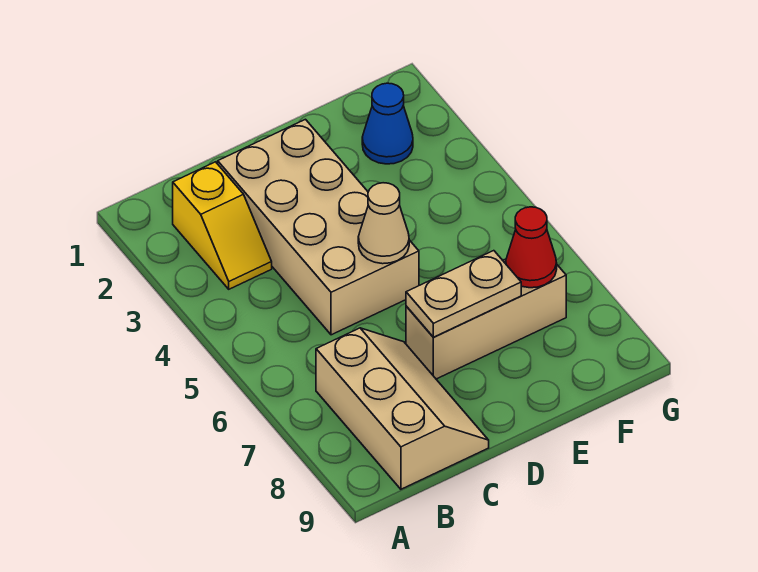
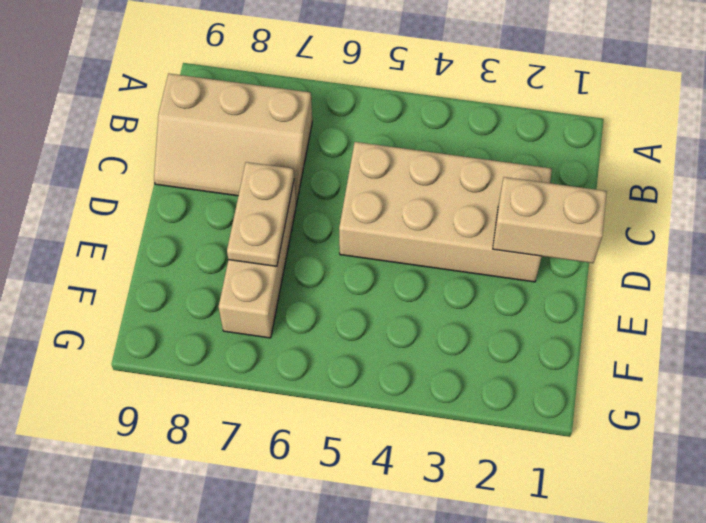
tan 1x2 brick [493,177,607,263] -> none
none -> yellow 1x2 slope [173,162,272,289]
none -> blue 1x1 cone [362,83,413,164]

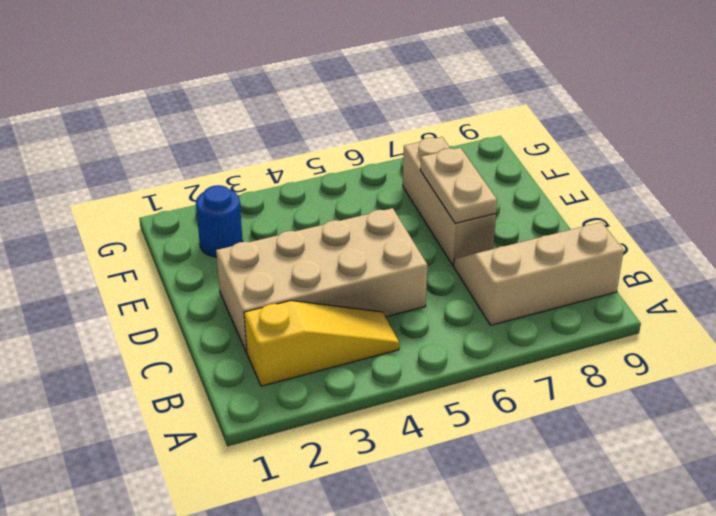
yellow 1x3 slope [244,301,399,386] -> yellow 1x2 slope [173,162,272,289]
blue 1x1 round brick [196,185,243,257] -> blue 1x1 cone [362,83,413,164]
none -> tan 1x1 cone [358,183,409,264]
none -> red 1x1 cone [506,207,557,288]

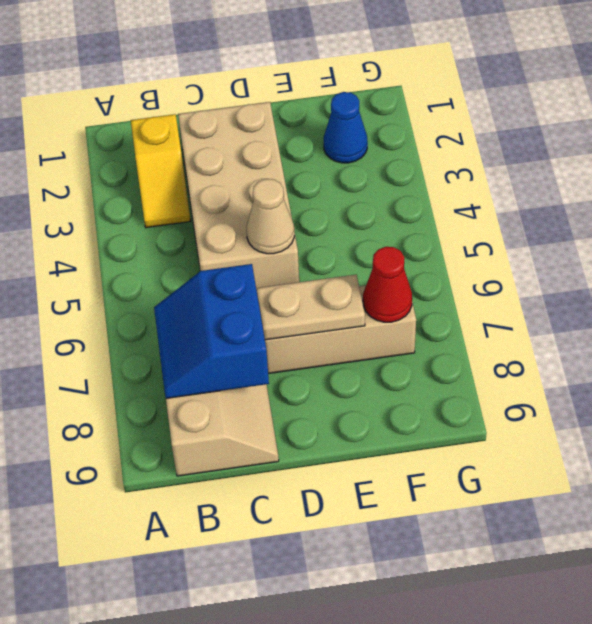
blue 2x2 slope [154,264,269,398] -> none

